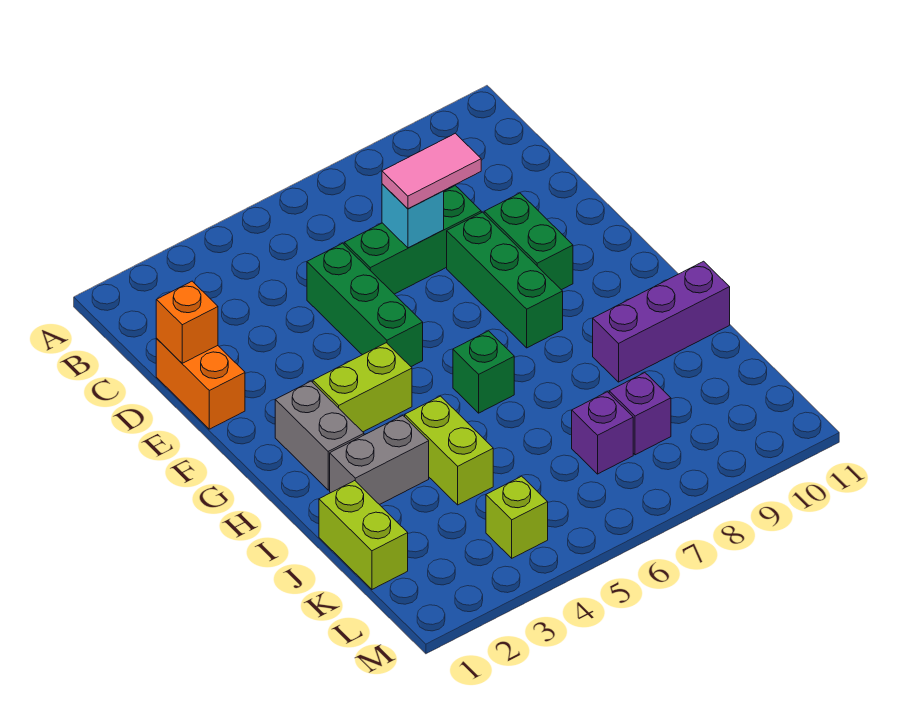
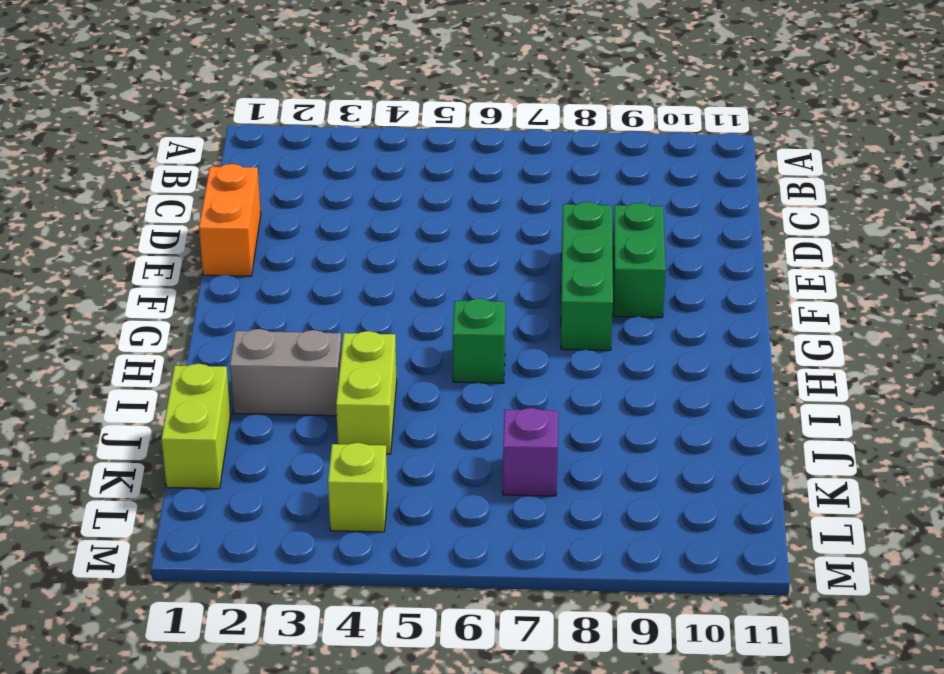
none -> green 1x3 brick [307,243,423,367]
none -> green 1x3 brick [344,186,481,294]
none -> grey 1x2 brick [275,381,364,490]

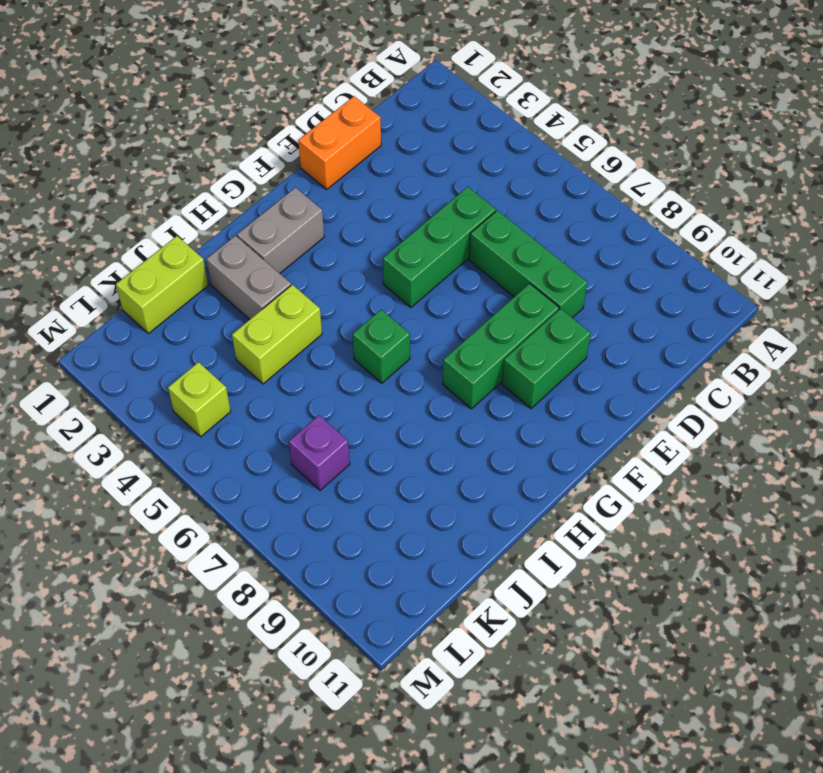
none -> lime 1x2 brick [313,343,412,432]
none -> purple 1x3 brick [593,261,730,382]
none -> purple 1x1 brick [609,373,671,455]

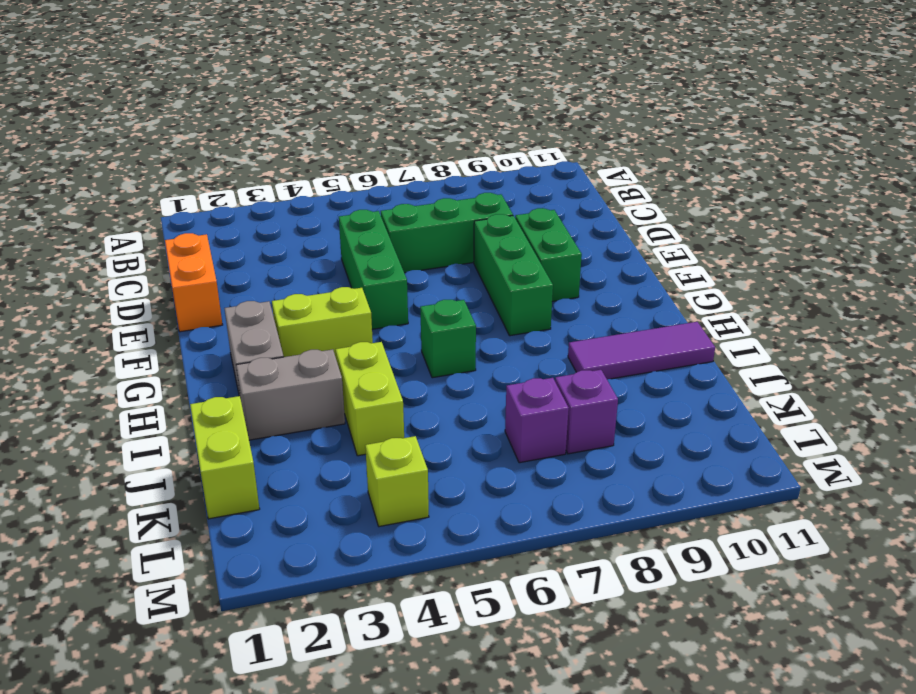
purple 1x3 tile [568,322,715,379] -> purple 1x3 brick [593,261,730,382]
none -> orange 1x1 brick [156,281,218,363]
none -> cyan 1x1 brick [382,184,444,248]
none -> pink 1x2 tile [382,133,481,209]

